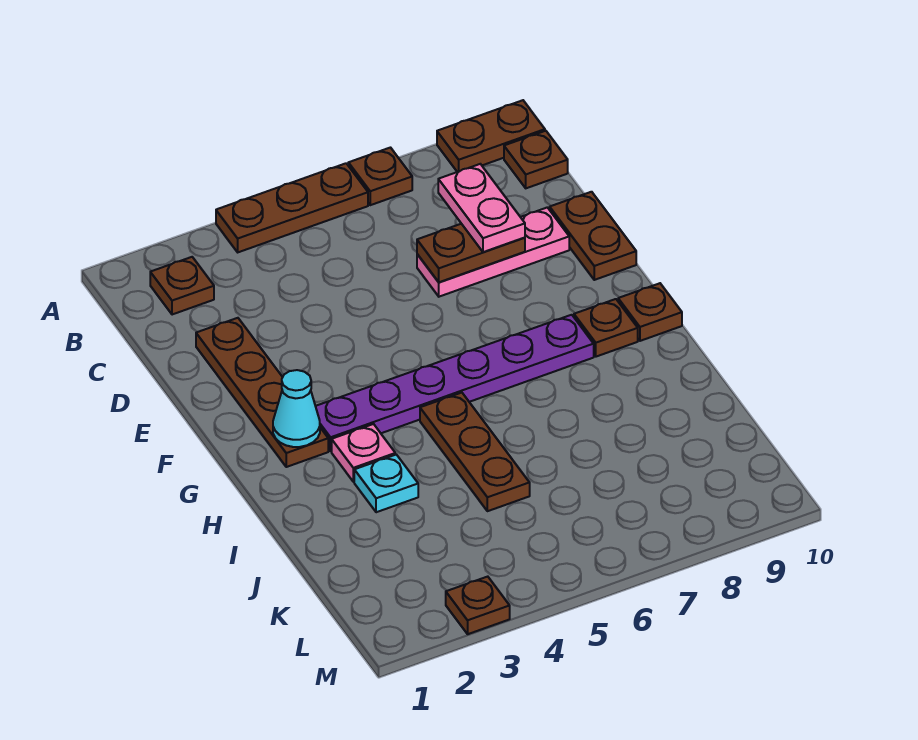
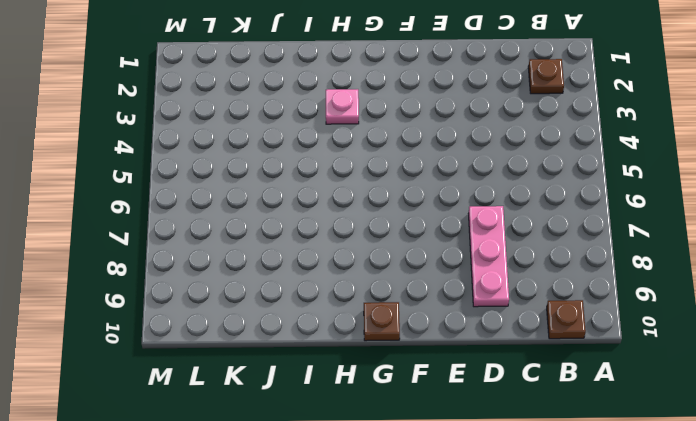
none -> brown 1x3 plate [216,163,368,252]
none -> brown 1x1 plate [348,148,412,205]
none -> brown 1x2 plate [437,100,545,172]

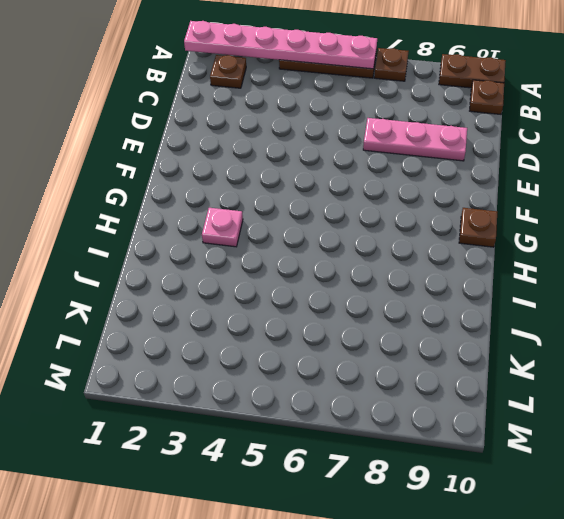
pink 1x6 plate [184,21,377,69] -> none
none -> brown 1x4 plate [196,318,328,467]
none -> brown 1x2 plate [550,192,636,280]
none -> purple 1x6 plate [316,315,594,451]

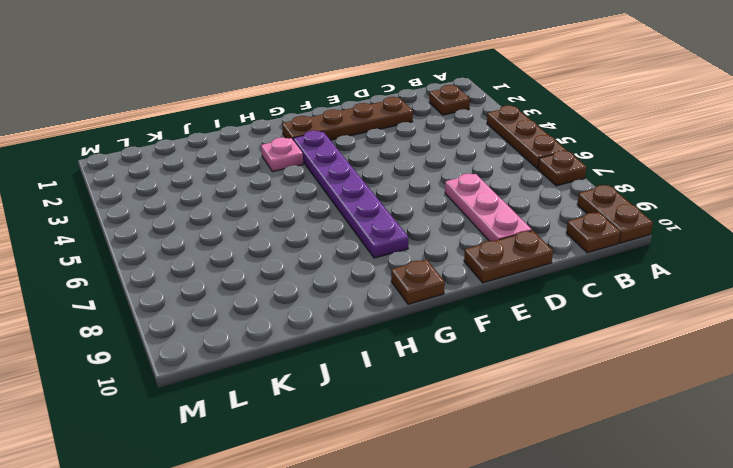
none -> brown 1x1 plate [574,299,638,357]
none -> brown 1x3 plate [420,393,530,511]
none -> cyan 1x1 plate [354,455,418,512]

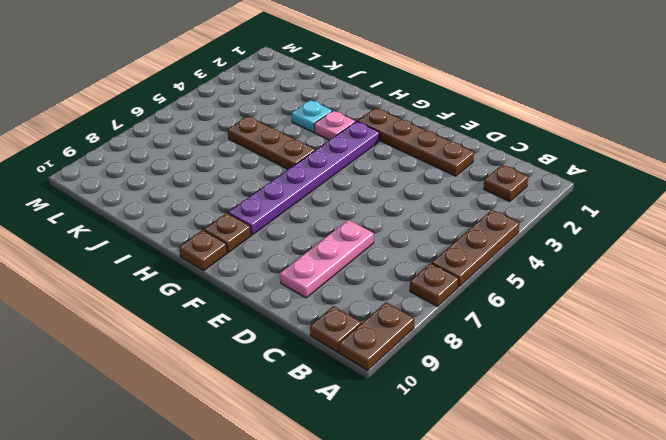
none -> brown 1x2 plate [550,192,636,280]
none -> brown 1x1 plate [446,577,510,634]
none -> brown 1x2 plate [417,224,525,282]

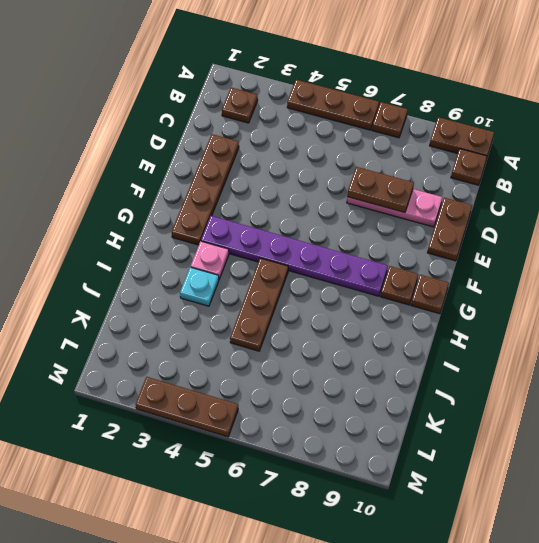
brown 1x3 plate [136,377,238,437] -> brown 1x1 plate [446,577,510,634]
none -> cyan 1x1 cone [273,370,320,447]
none -> pink 1x2 plate [438,164,525,252]

